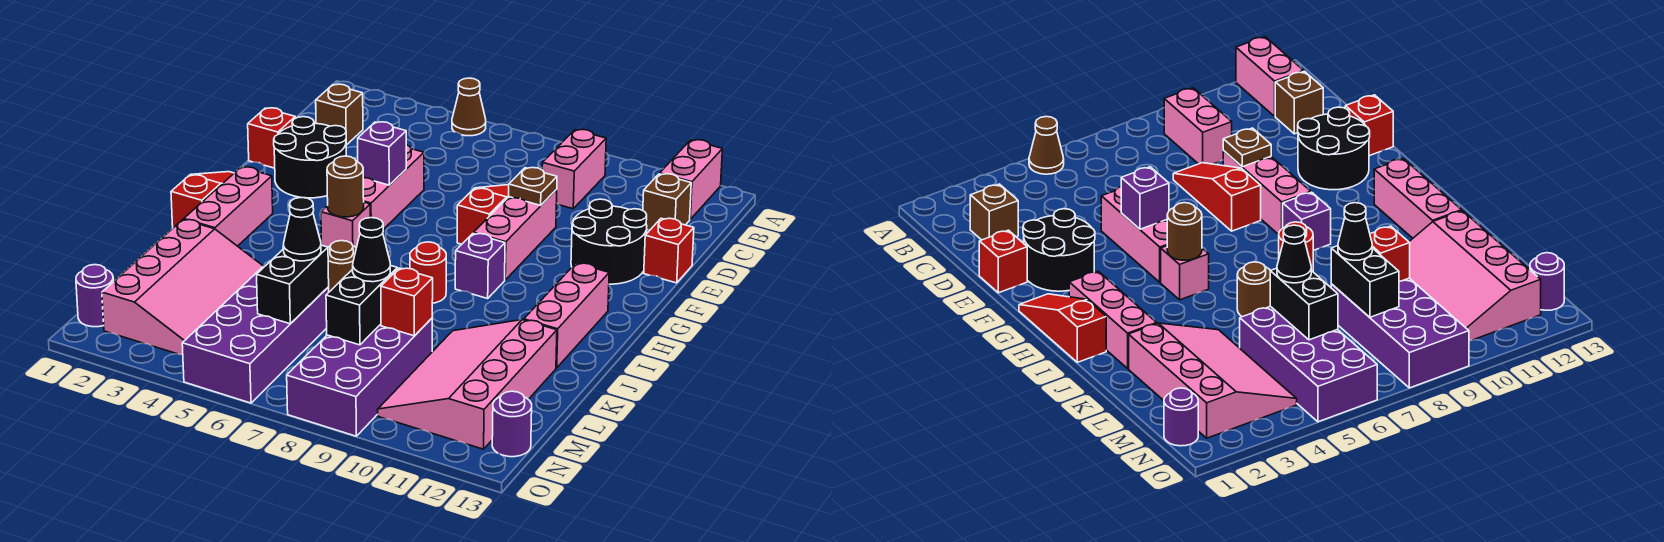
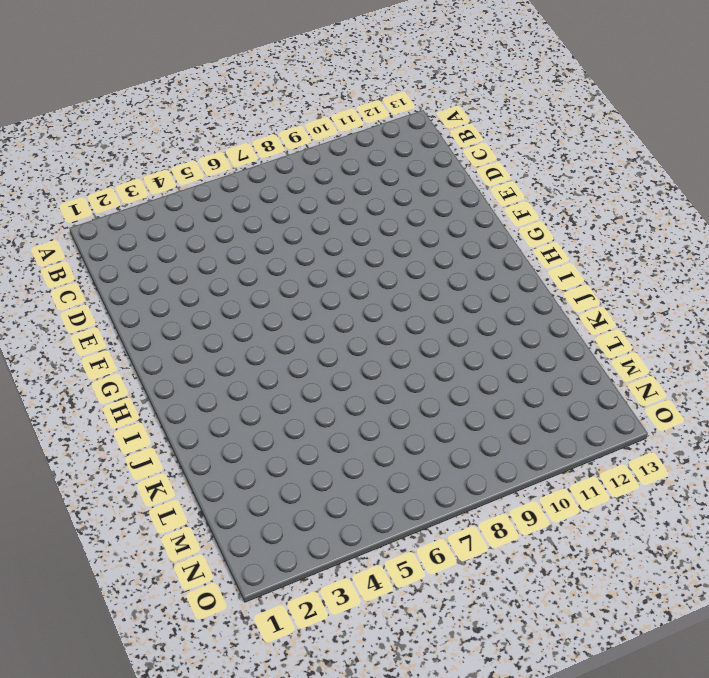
none -> brown 1x1 cone [452,78,486,136]
none -> pink 1x2 brick [660,140,722,219]
none -> pink 1x2 brick [542,129,606,209]
none -> brown 1x1 brick [316,84,363,145]

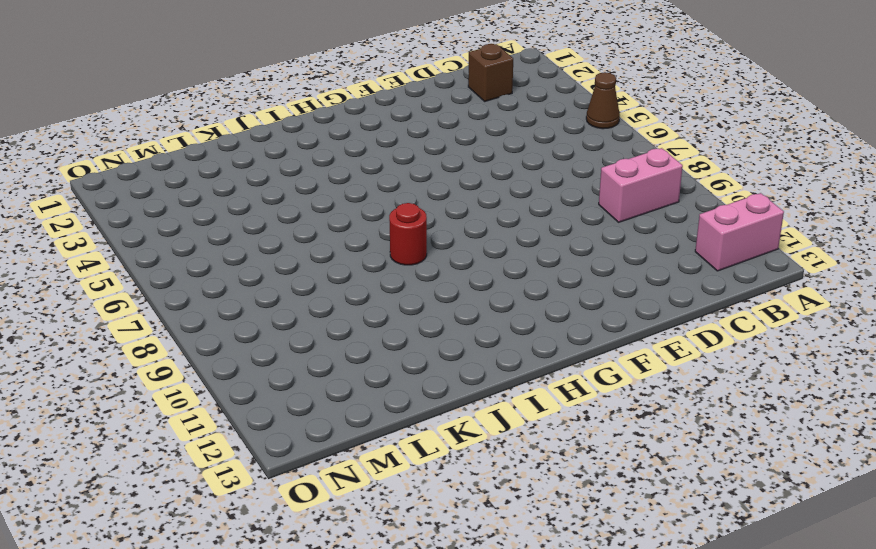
none -> brown 1x1 brick [643,174,691,230]
none -> red 1x3 slope [457,185,509,244]
none -> red 1x1 brick [248,108,295,168]
none -> black 2x2 round brick [274,117,346,198]

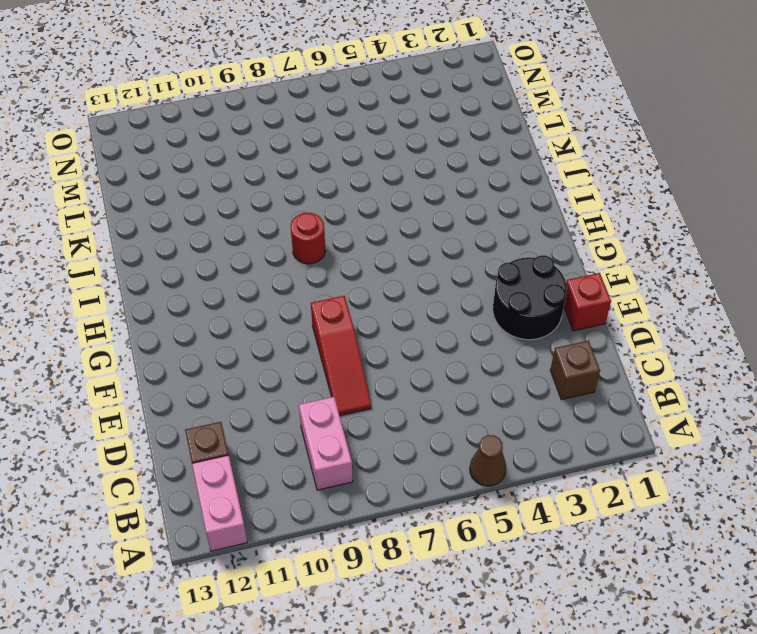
none -> pink 1x3 brick [363,145,424,229]
none -> pink 1x3 brick [473,190,557,280]
none -> black 2x2 round brick [571,199,647,284]
none -> red 1x1 brick [644,218,694,283]

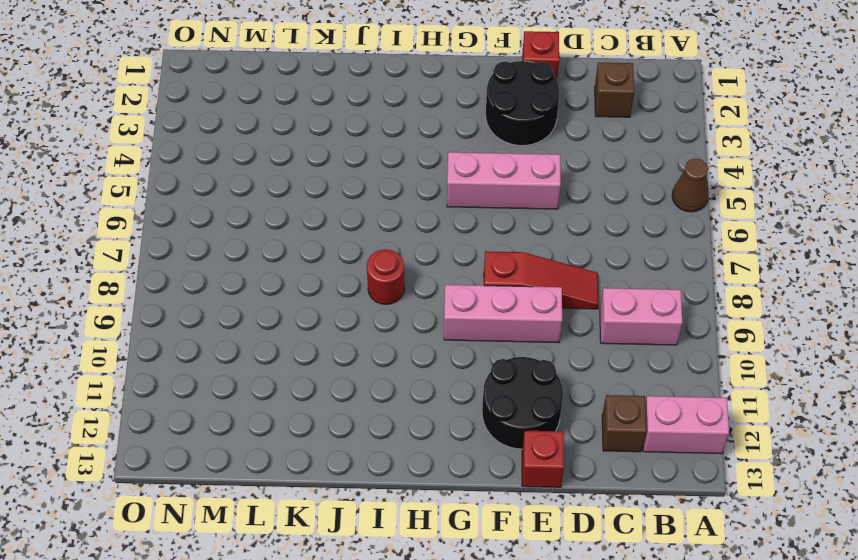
none -> red 1x3 slope [171,172,234,228]
none -> pink 1x3 brick [184,167,273,246]
none -> pink 1x1 brick [321,202,370,248]
none -> purple 1x1 brick [455,234,505,299]

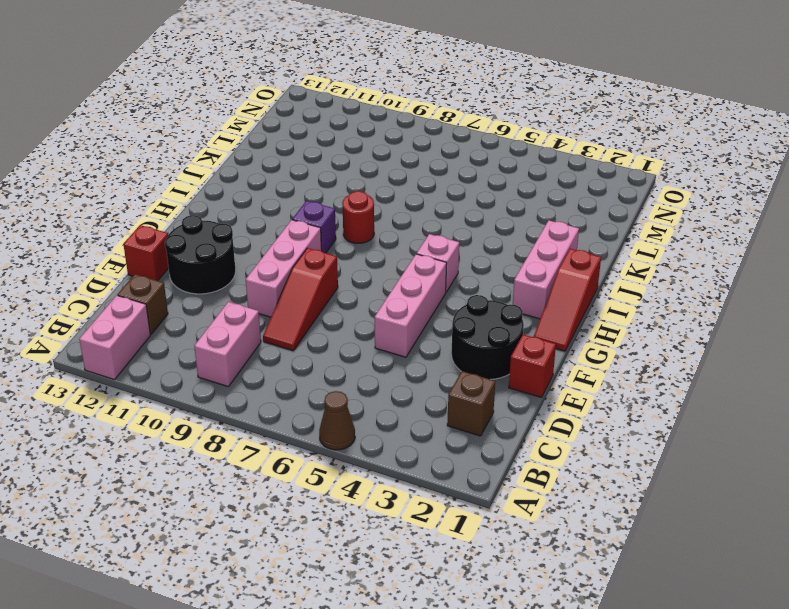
none -> pink 1x3 brick [524,263,609,368]
none -> brown 1x1 round brick [328,241,356,292]
none -> pink 3x4 slope [102,220,264,355]
none -> pink 3x4 slope [378,320,557,449]

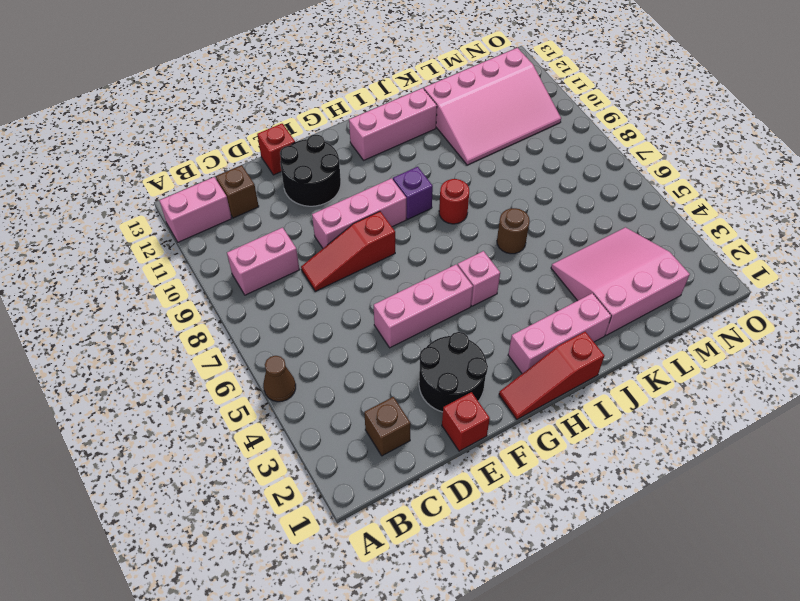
pink 3x3 slope [551,227,690,335] -> pink 3x4 slope [102,220,264,355]
none -> purple 2x4 brick [182,267,329,403]
none -> purple 2x4 brick [287,318,432,436]
none -> purple 1x1 round brick [76,265,113,327]
none -> purple 1x1 round brick [492,391,532,457]

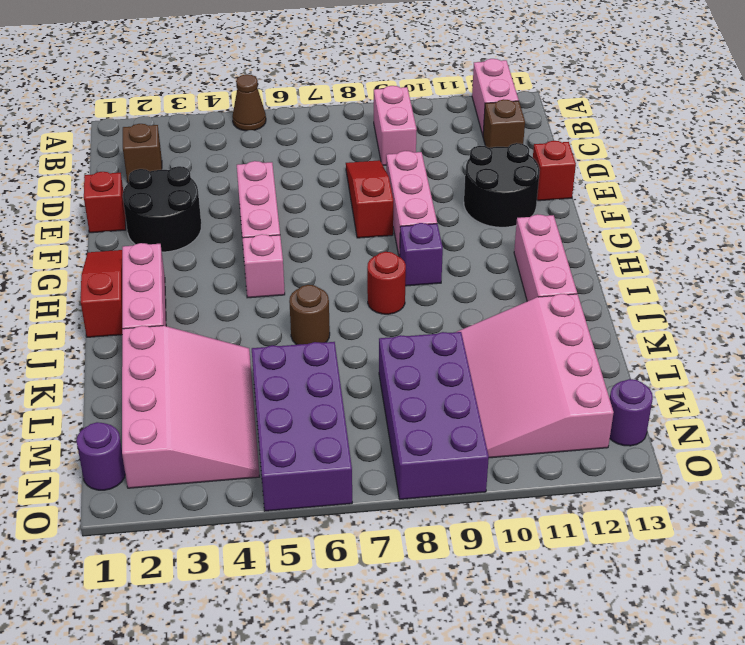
none -> brown 1x1 plate [509,168,557,205]
none -> purple 1x1 brick [358,122,406,185]
none -> brown 1x1 round brick [327,156,364,217]
none -> black 1x2 brick [257,245,329,324]

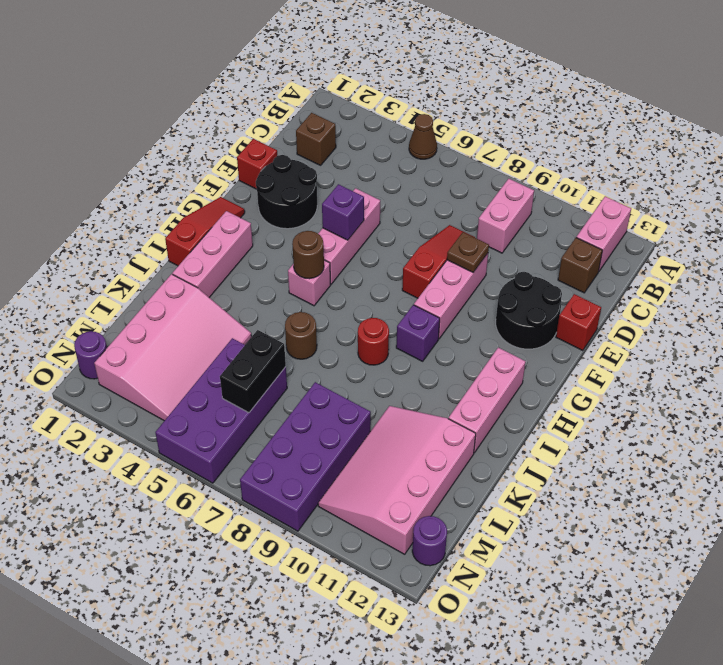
none -> black 1x2 brick [326,265,397,345]
none -> red 1x1 brick [381,268,433,336]
none -> black 1x1 cone [283,197,321,261]
none -> black 1x1 cone [353,218,390,282]

